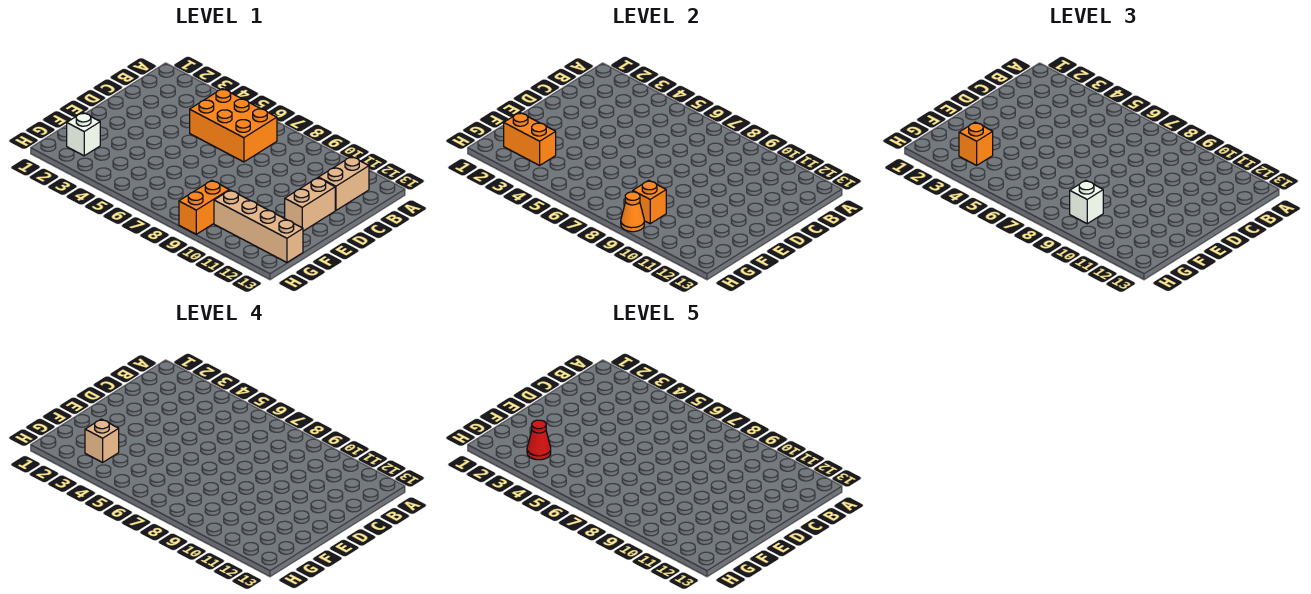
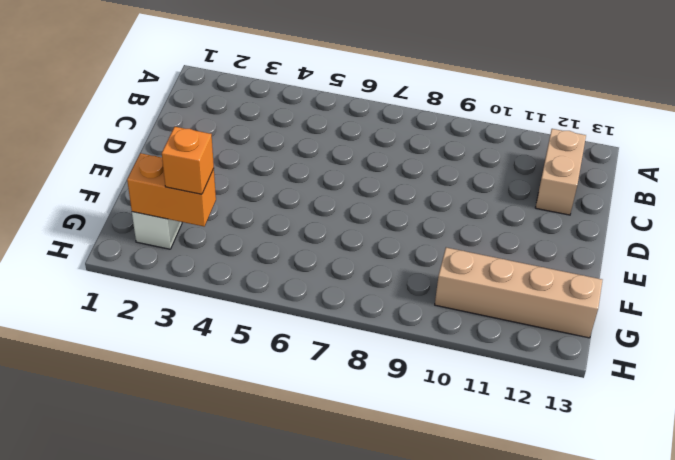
none -> orange 2x3 brick [190,89,277,162]
none -> tan 1x2 brick [285,178,335,231]
none -> orange 1x2 brick [179,180,229,234]

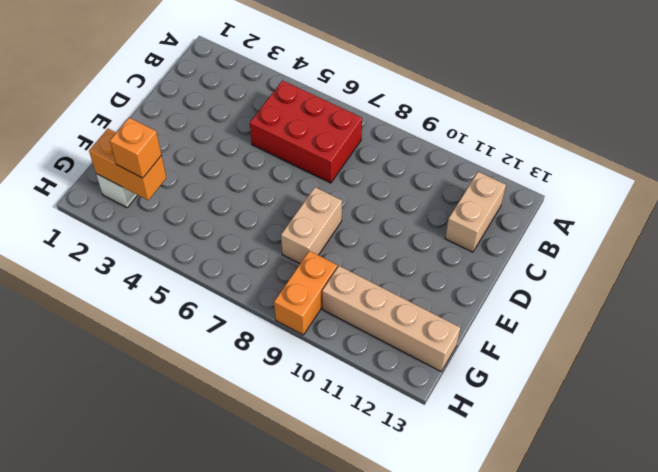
red 2x3 brick [250,80,362,183] -> orange 2x3 brick [190,89,277,162]
tan 1x2 brick [281,187,342,264] -> tan 1x2 brick moved to [285,178,335,231]
none -> orange 1x1 brick [633,180,666,224]
none -> orange 1x1 cone [621,192,644,232]
none -> white 1x1 brick [1070,180,1103,224]

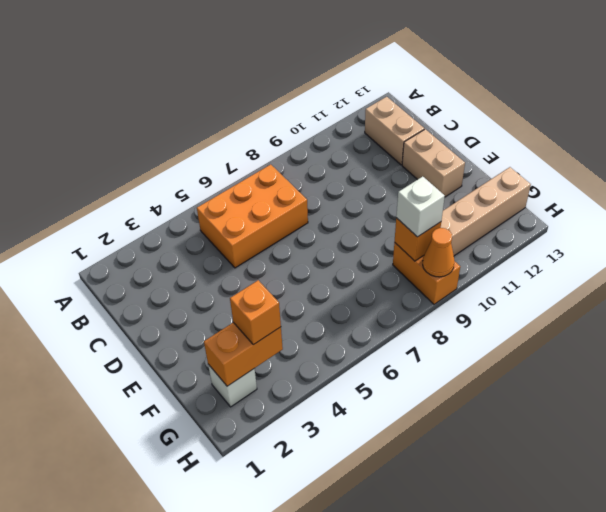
none -> tan 1x1 brick [85,419,119,462]
none -> red 1x1 cone [527,420,551,460]

